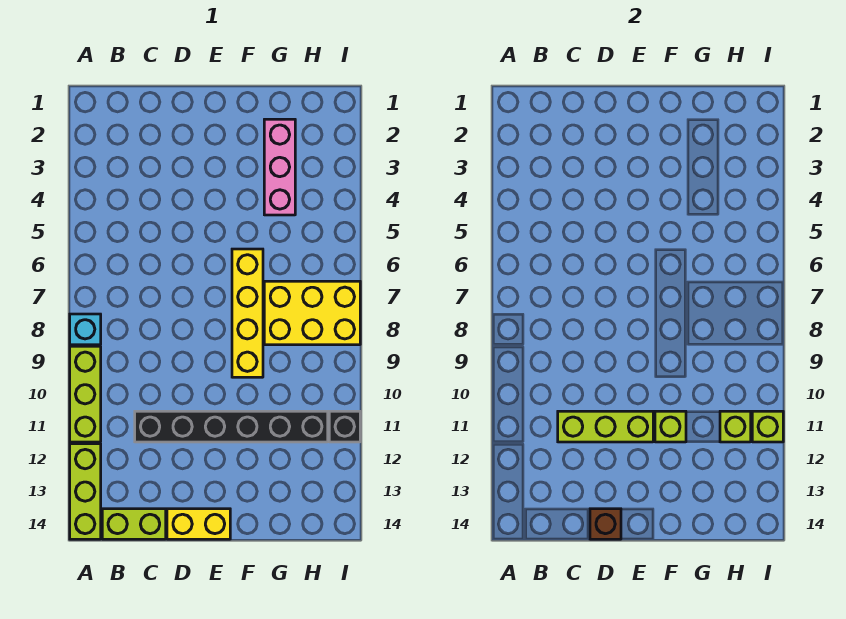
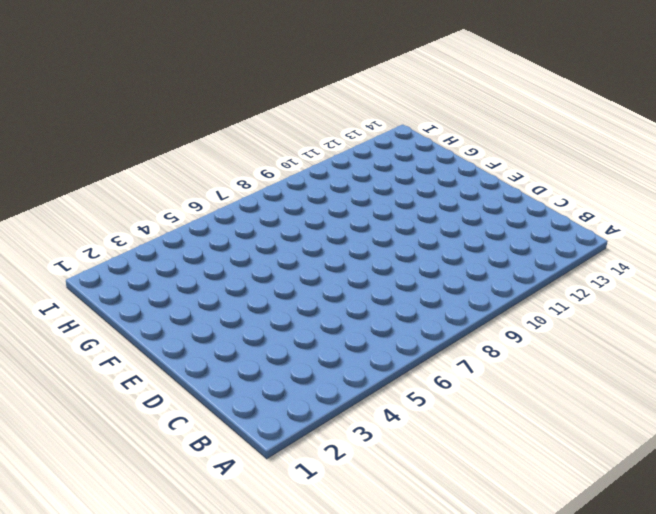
none -> cyan 1x1 brick [70,314,101,345]
none -> lime 1x3 brick [70,346,101,442]
none -> lime 1x3 brick [70,444,101,539]

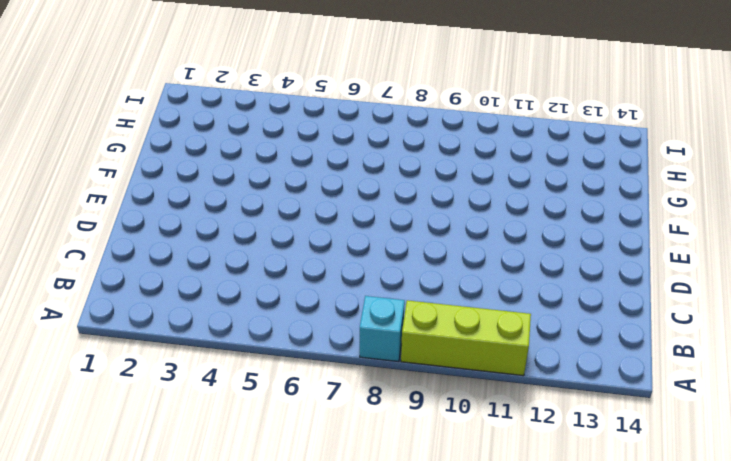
none -> lime 1x3 brick [70,444,101,539]
none -> lime 1x2 brick [102,509,166,539]
none -> black 1x6 brick [135,411,328,442]

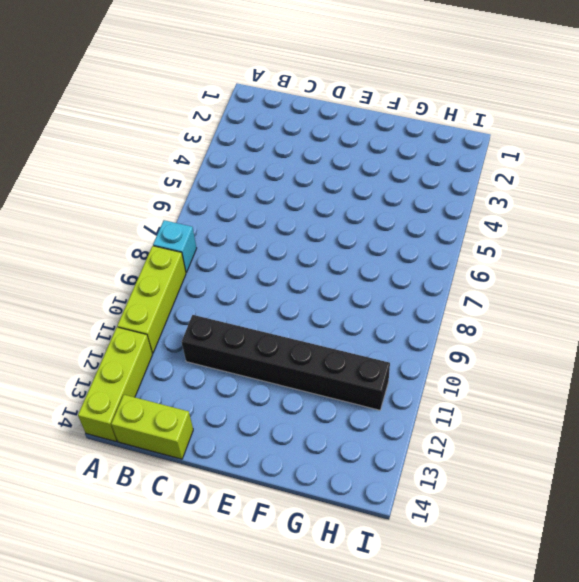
none -> yellow 1x2 brick [167,509,230,539]
none -> yellow 1x4 brick [232,249,263,377]
none -> pink 1x3 brick [264,119,295,215]

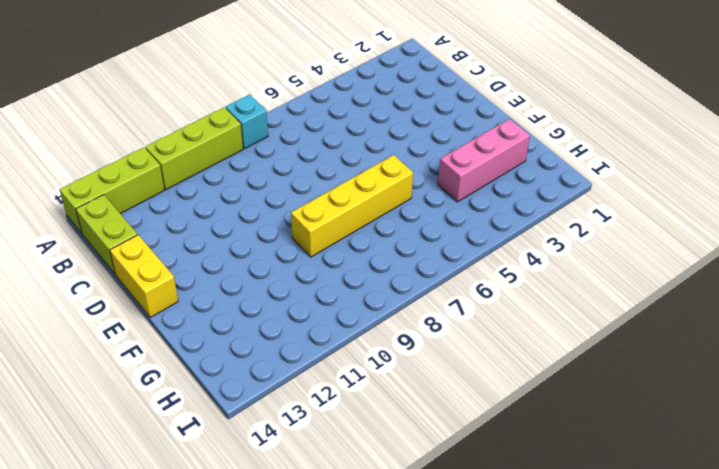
none -> black 1x6 brick [135,411,328,442]
none -> yellow 2x3 brick [264,281,360,345]
none -> black 1x1 brick [329,411,360,442]

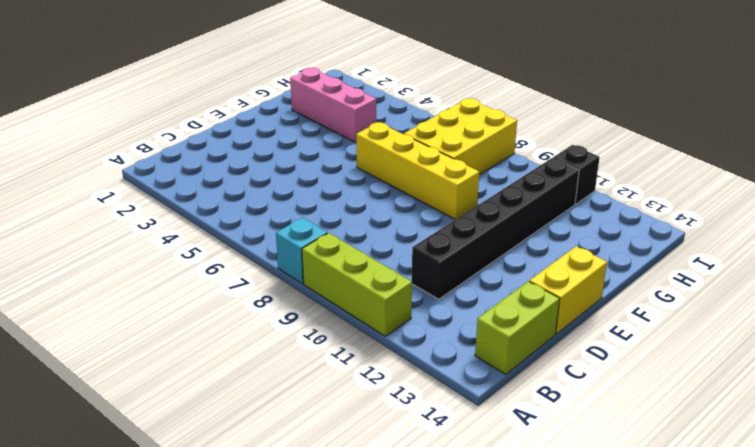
none -> lime 1x3 brick [70,444,101,539]
none -> lime 1x3 brick [558,411,653,442]
none -> brown 1x1 brick [590,509,621,539]

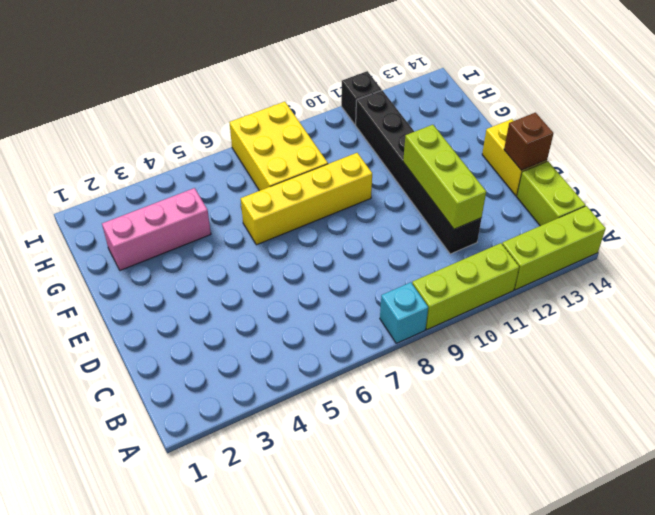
none -> lime 1x1 brick [655,411,686,442]
none -> lime 1x1 brick [720,411,751,442]
none -> lime 1x1 brick [752,411,783,442]

